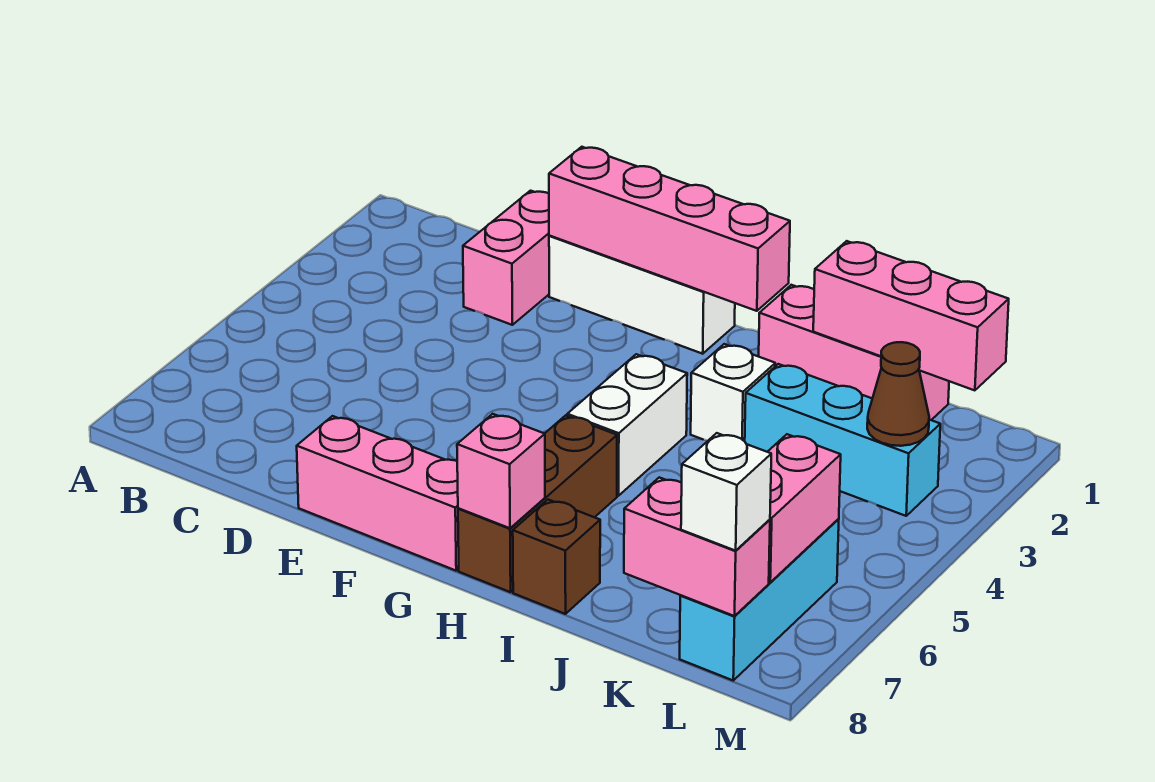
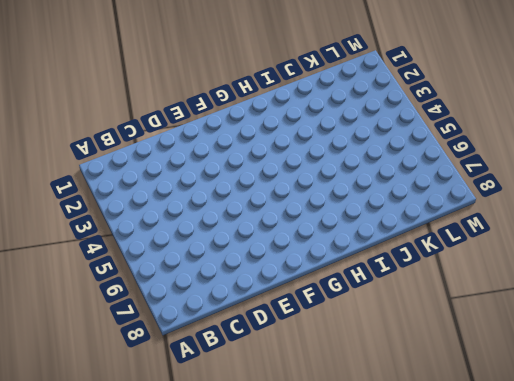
none -> pink 1x2 brick [463,191,549,325]
none -> white 1x3 brick [549,236,735,354]
none -> pink 1x3 brick [297,416,459,571]

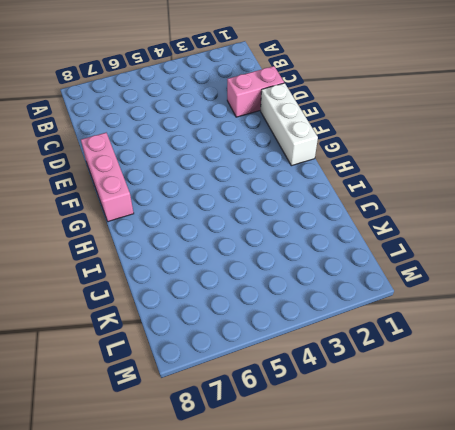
none -> white 1x2 brick [567,354,687,496]
none -> brown 1x3 brick [458,415,617,592]
none -> pink 1x3 brick [759,285,949,420]

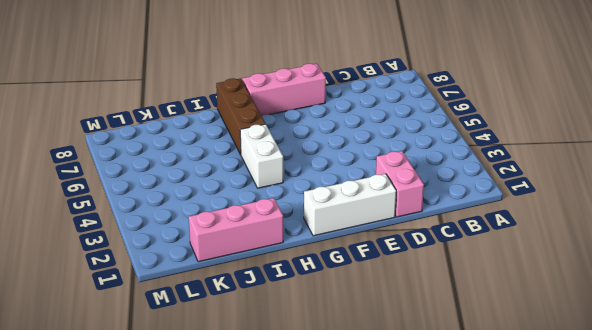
none -> white 1x1 brick [691,344,775,441]
none -> brown 1x1 brick [513,500,600,614]
none -> cyan 1x3 brick [745,364,940,516]

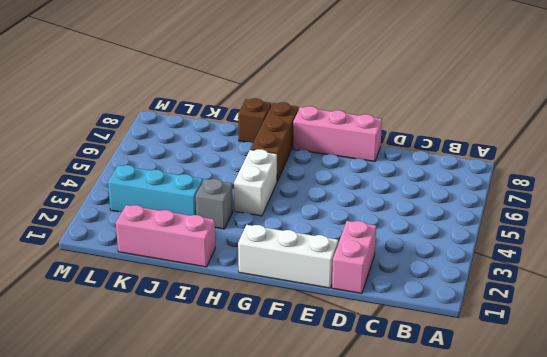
grey 1x1 brick [196,179,233,229] -> white 1x1 brick [691,344,775,441]
none -> cyan 1x3 brick [680,519,839,680]
none -> pink 1x4 brick [549,147,790,311]
none -> pink 1x1 brick [457,414,545,528]

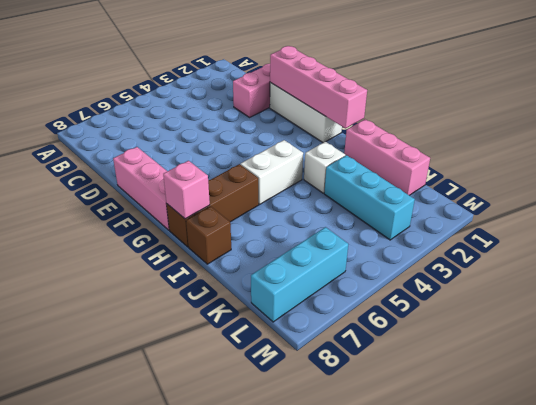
none -> pink 1x3 brick [813,241,1009,390]
none -> pink 1x2 brick [624,477,770,616]
none -> brown 1x1 cone [867,342,929,446]

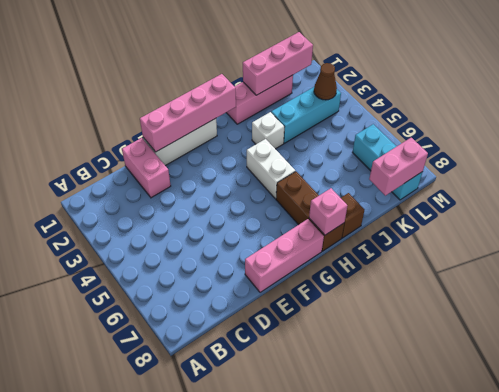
none -> pink 1x2 brick [768,434,841,583]
none -> white 1x1 brick [681,433,771,551]

